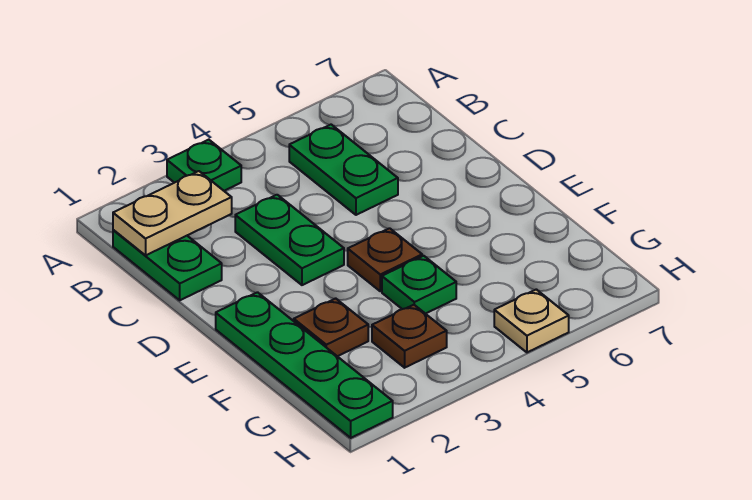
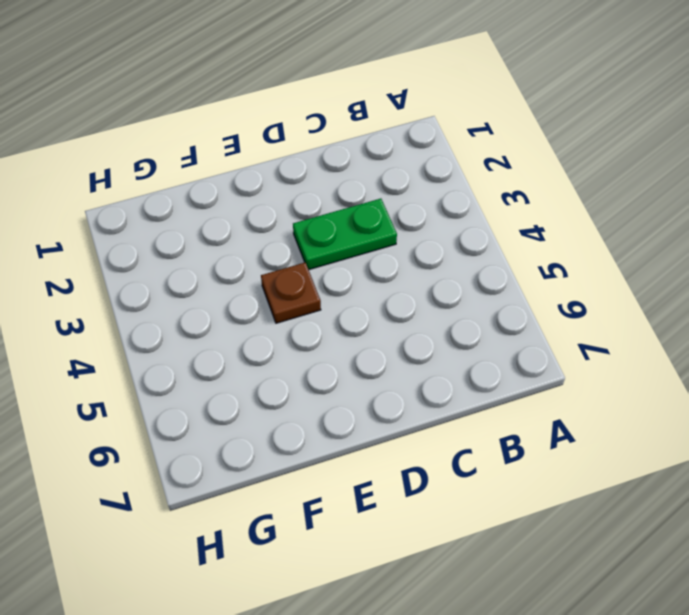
none -> green 1x1 plate [167,140,241,191]
none -> green 1x2 plate [113,230,222,300]

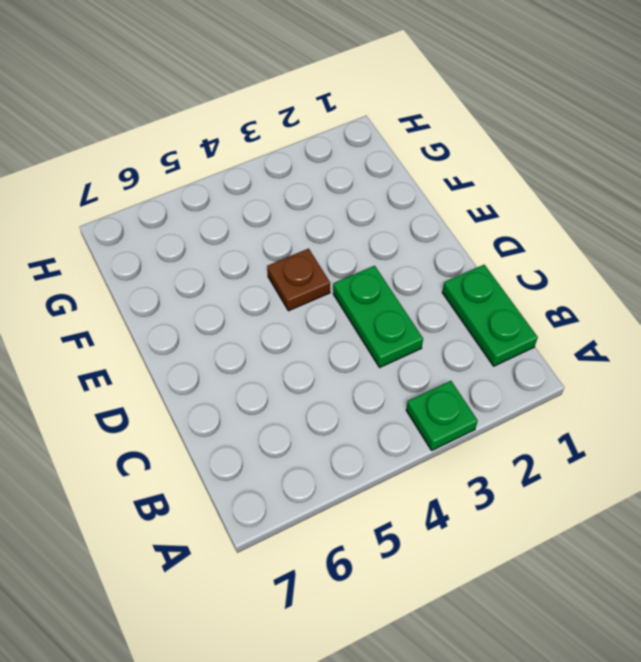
none -> green 1x2 plate [289,125,398,215]
none -> green 1x4 plate [216,292,393,438]

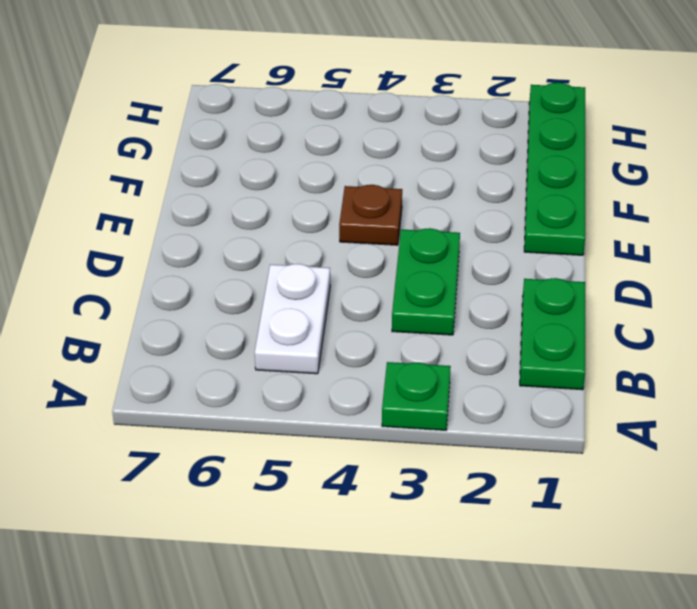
white 1x2 plate [255,264,330,374] -> green 1x2 plate [289,125,398,215]
none -> brown 1x1 plate [294,298,368,356]
none -> green 1x1 plate [382,256,456,314]

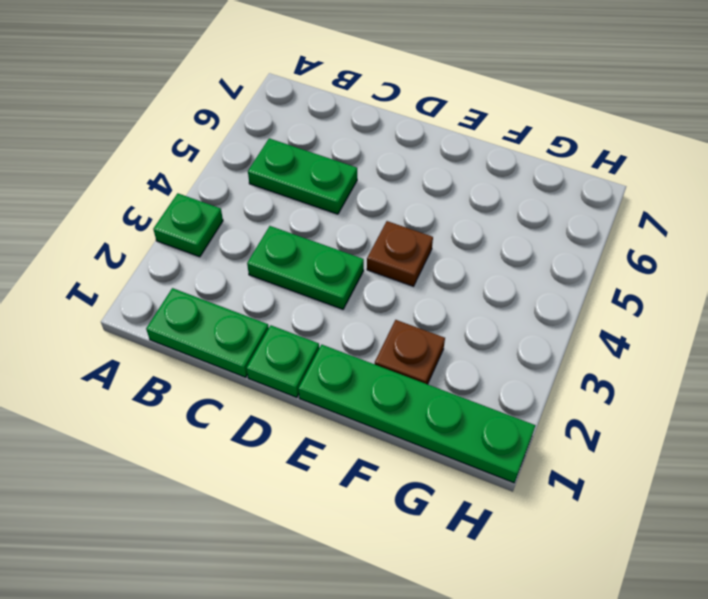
green 1x1 plate [246,325,319,398] -> green 1x1 plate moved to [382,256,456,314]
none -> brown 1x1 plate [372,305,447,368]
none -> tan 1x1 plate [494,289,569,352]

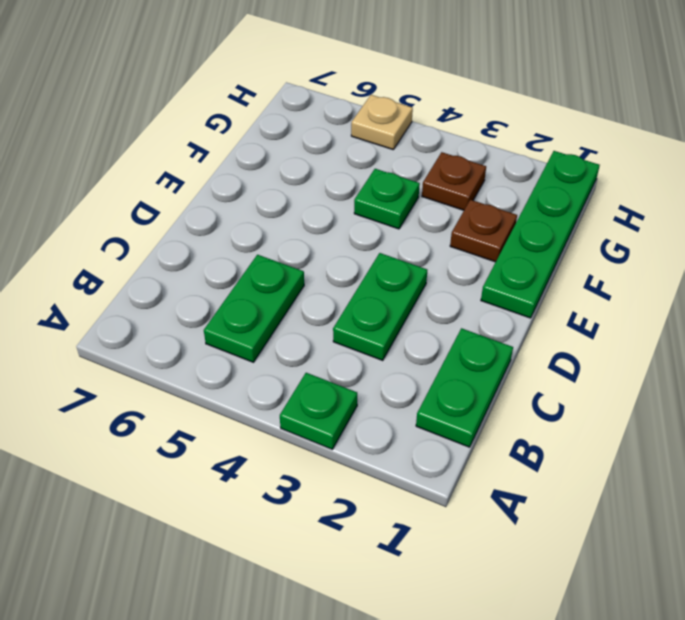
none -> brown 1x1 plate [348,228,422,291]
none -> tan 1x2 plate [113,171,232,255]

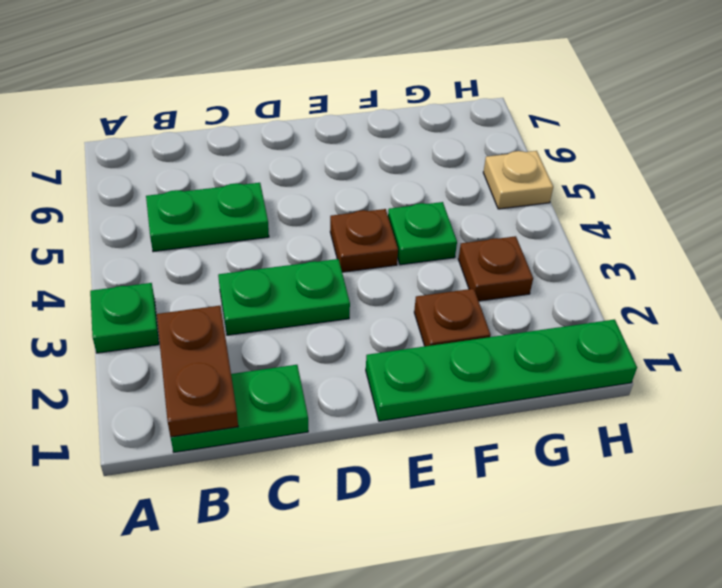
brown 1x2 plate [157,306,238,437] -> tan 1x2 plate [113,171,232,255]

